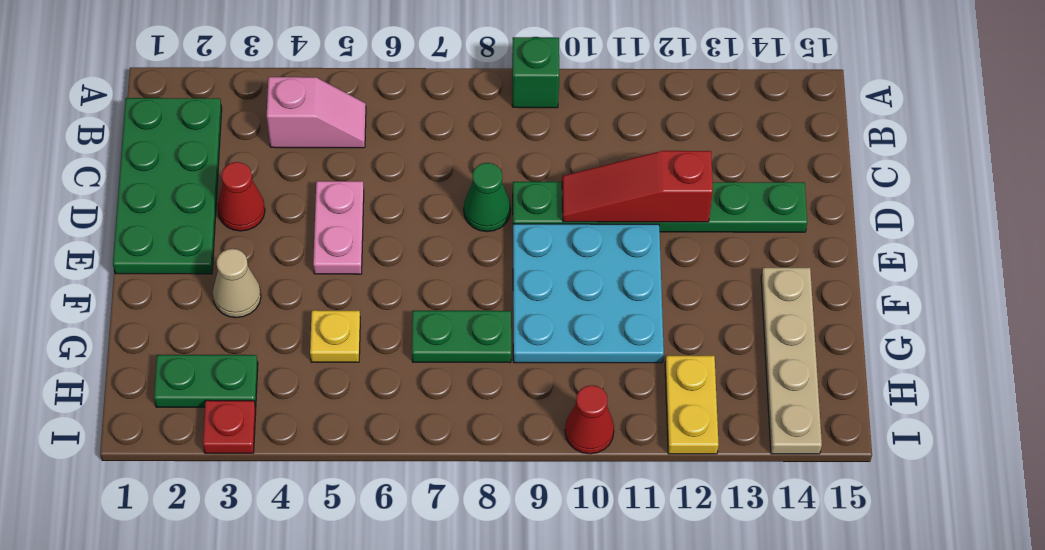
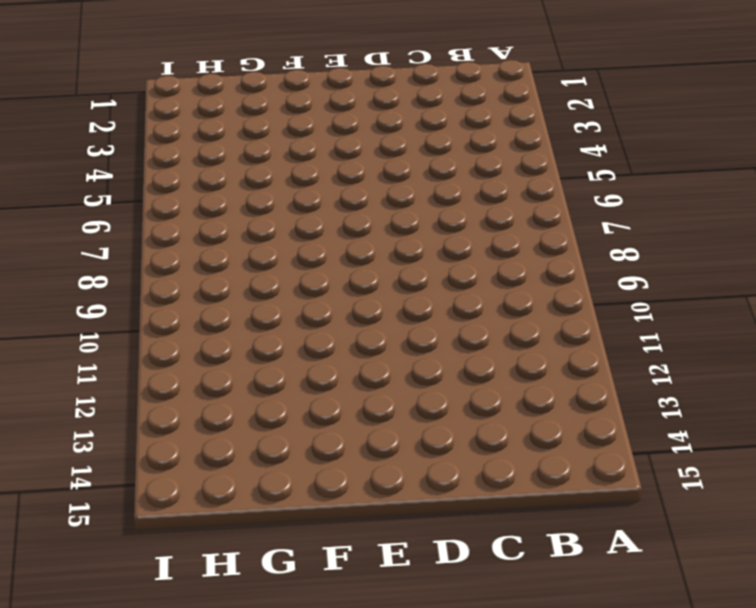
none -> green 1x1 brick [512,37,559,108]
none -> green 2x4 plate [113,98,222,274]
none -> pink 1x2 slope [267,77,366,148]

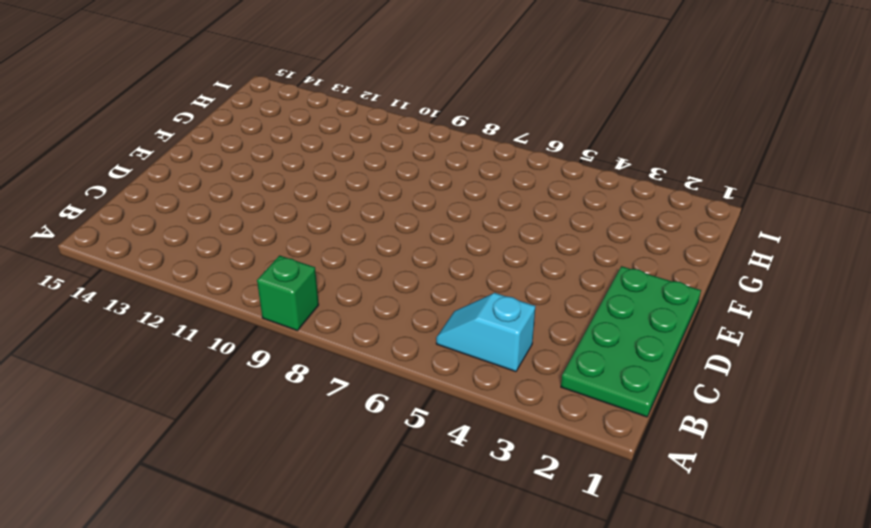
cyan 1x2 slope [436,293,536,372] -> pink 1x2 slope [267,77,366,148]
none -> red 1x1 cone [217,162,265,231]
none -> pink 1x2 plate [313,181,364,274]
none -> green 1x1 cone [464,163,511,232]

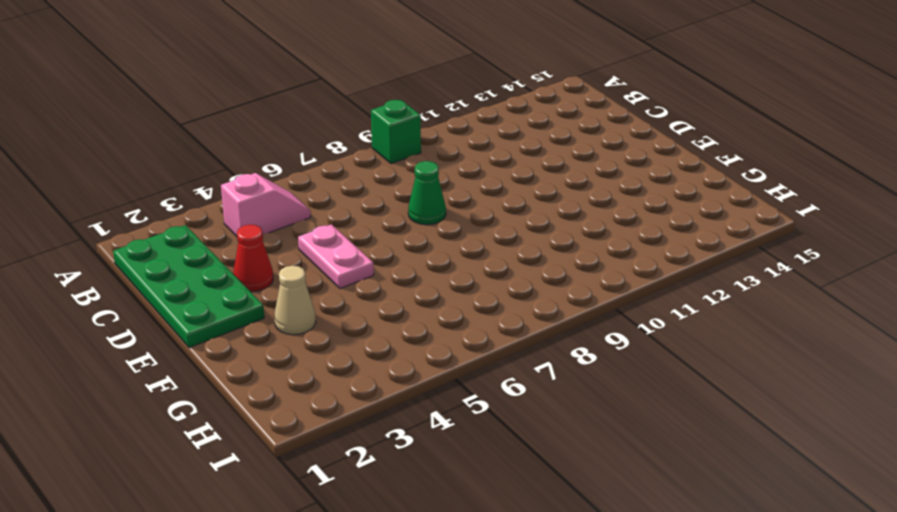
none -> green 1x6 plate [513,182,807,232]
none -> cyan 3x3 plate [513,224,664,363]
none -> tan 1x4 plate [761,268,822,454]

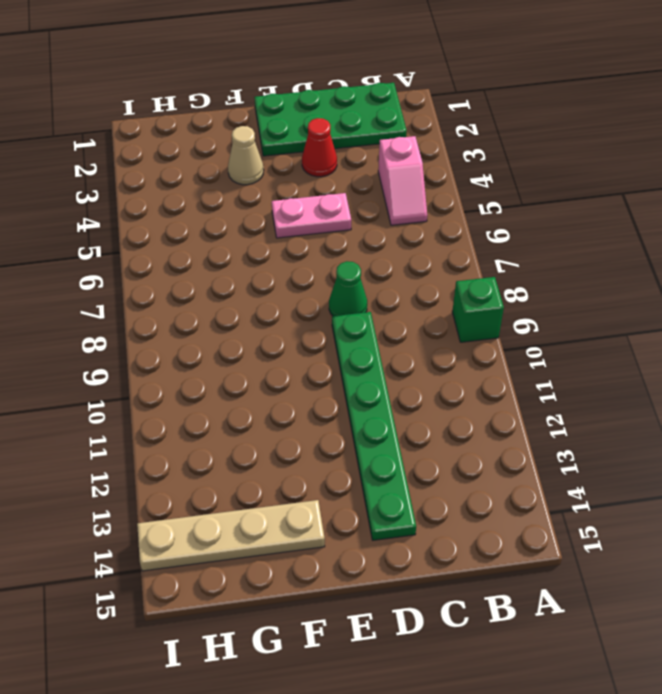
none -> cyan 3x3 plate [513,224,664,363]
none -> yellow 1x1 plate [310,310,360,362]
none -> green 1x2 plate [412,311,511,363]

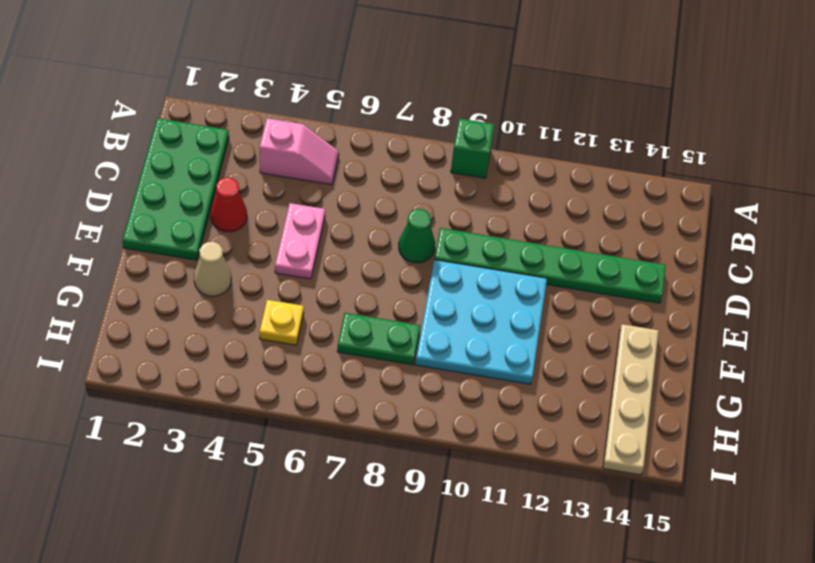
none -> green 1x2 plate [154,355,258,407]
none -> yellow 1x2 plate [665,356,719,454]
none -> red 1x1 plate [203,400,256,453]

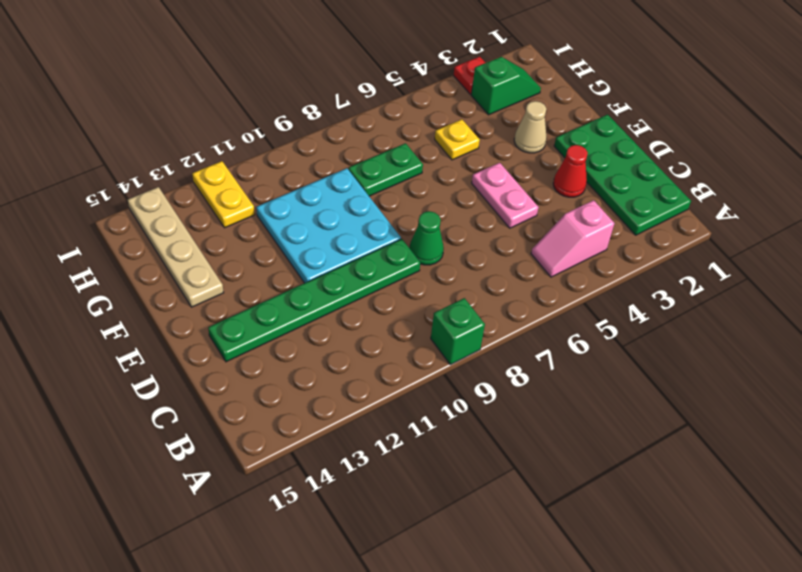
green 1x2 slope [471,57,541,115] -> green 1x2 plate [154,355,258,407]
none -> red 1x1 cone [565,385,614,454]
none -> red 1x3 slope [562,151,713,222]

